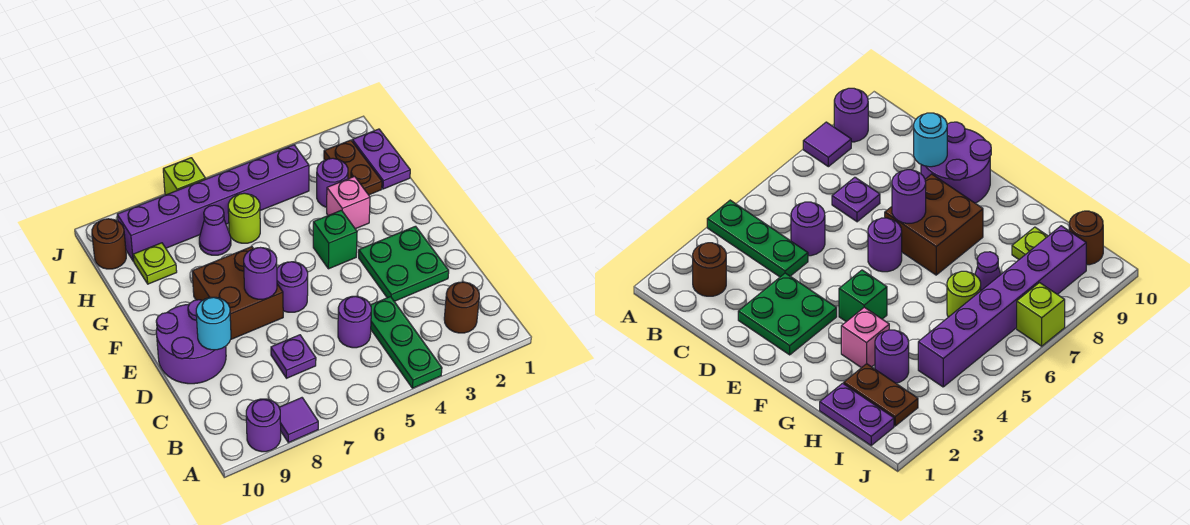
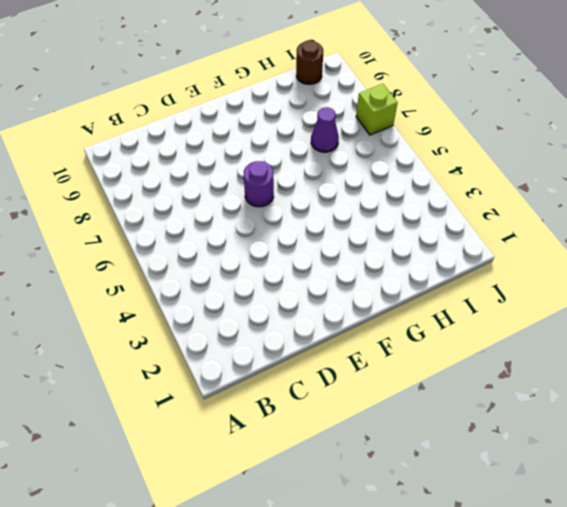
none -> green 1x3 plate [371,297,442,388]
none -> purple 1x1 tile [279,398,318,443]
none -> purple 1x1 round brick [246,399,281,452]

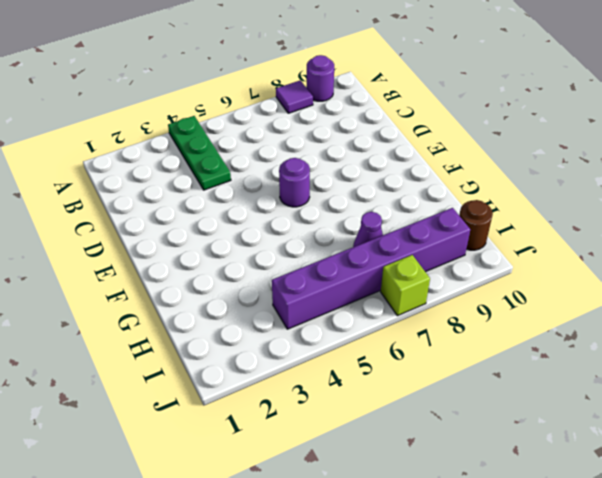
none -> brown 1x1 round brick [444,282,479,333]
none -> purple 1x1 round brick [338,296,371,348]
none -> purple 1x1 plate [271,335,316,378]

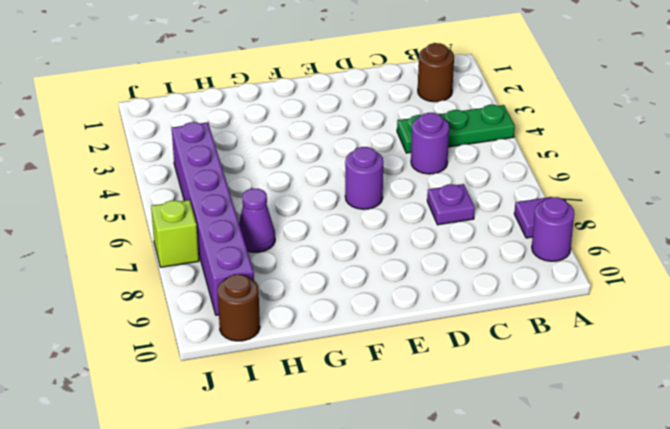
none -> green 2x2 plate [359,226,449,301]
none -> purple 2x2 round brick [156,300,226,384]
none -> brown 2x2 brick [192,247,283,339]

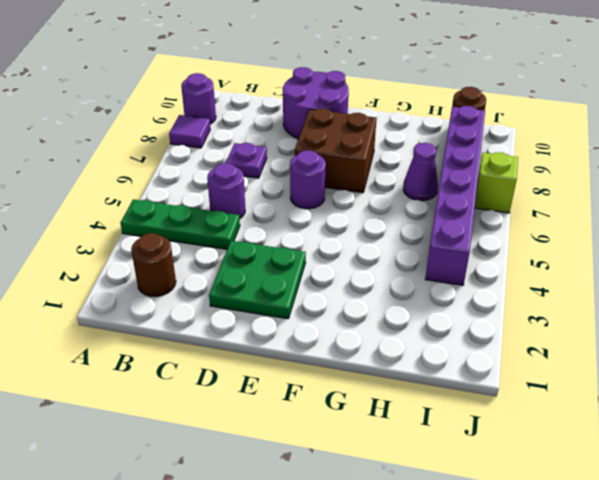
none -> green 1x1 brick [313,210,357,269]
none -> pink 1x1 brick [327,176,370,229]
none -> purple 1x2 plate [352,129,410,189]

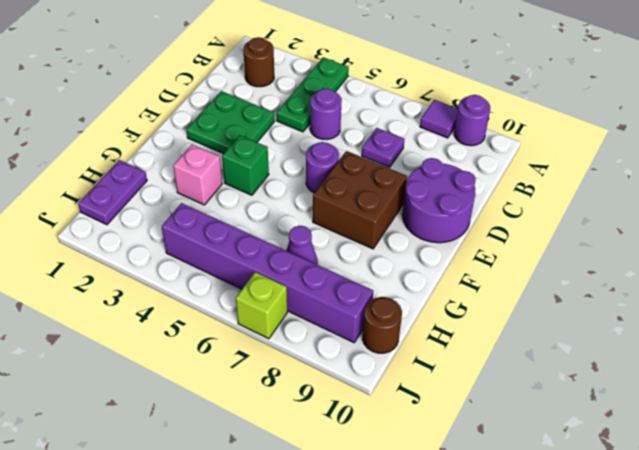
none -> brown 1x2 plate [324,140,382,195]
none -> purple 1x1 round brick [317,158,348,207]
none -> lime 1x1 round brick [228,193,260,243]

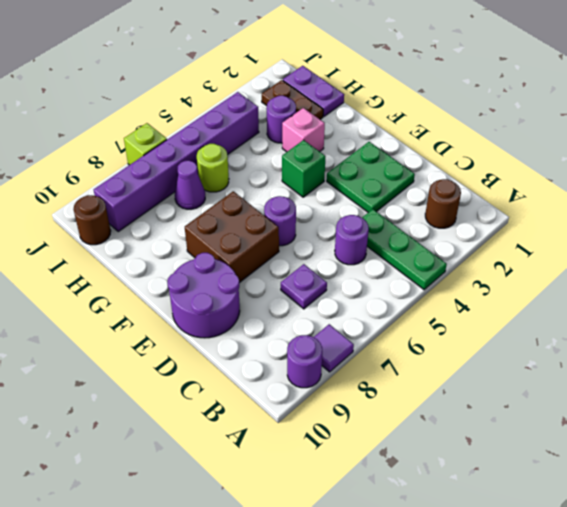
none -> lime 1x1 plate [133,243,177,284]
none -> cyan 1x1 round brick [196,297,231,350]
none -> purple 1x1 round brick [244,248,277,299]

